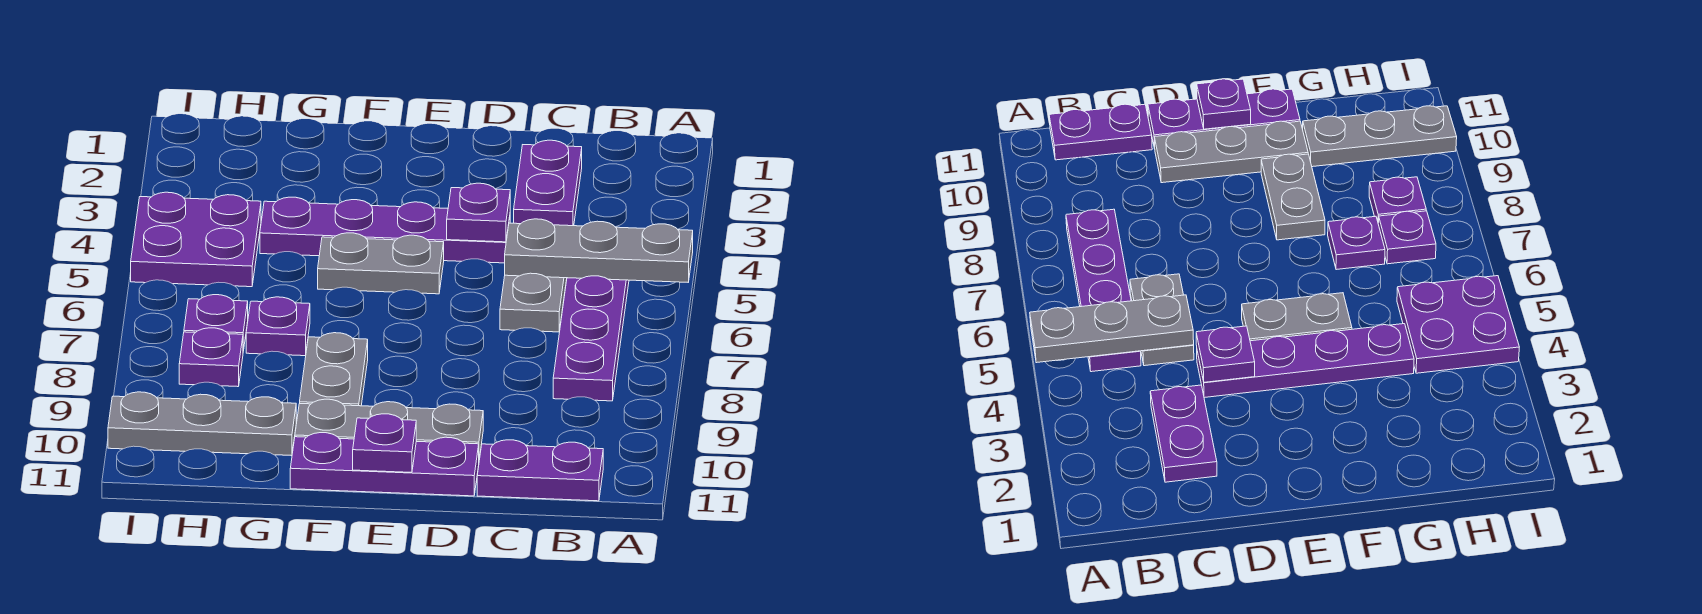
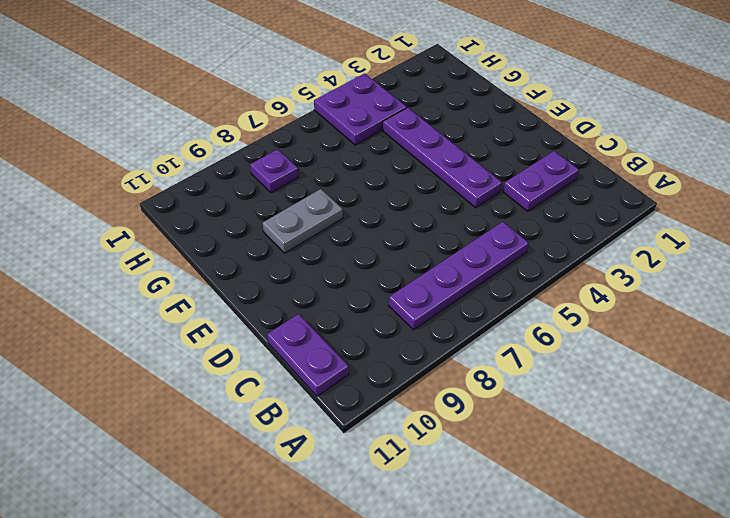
none -> grey 1x2 plate [500,273,567,332]
none -> grey 1x3 plate [295,399,483,459]
none -> purple 1x3 plate [290,433,479,496]

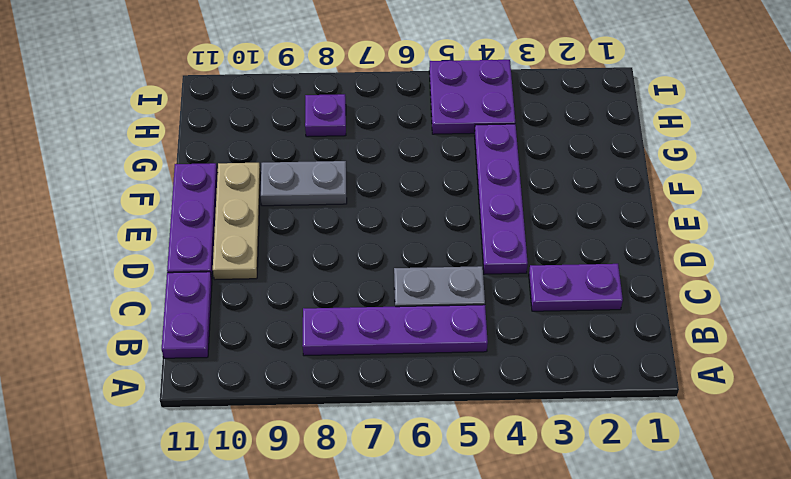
tan 1x3 plate [213,163,261,280] -> grey 1x3 plate [295,399,483,459]
none -> grey 1x2 plate [318,233,444,294]
none -> purple 1x1 plate [246,297,310,356]
none -> grey 1x3 plate [108,392,296,456]

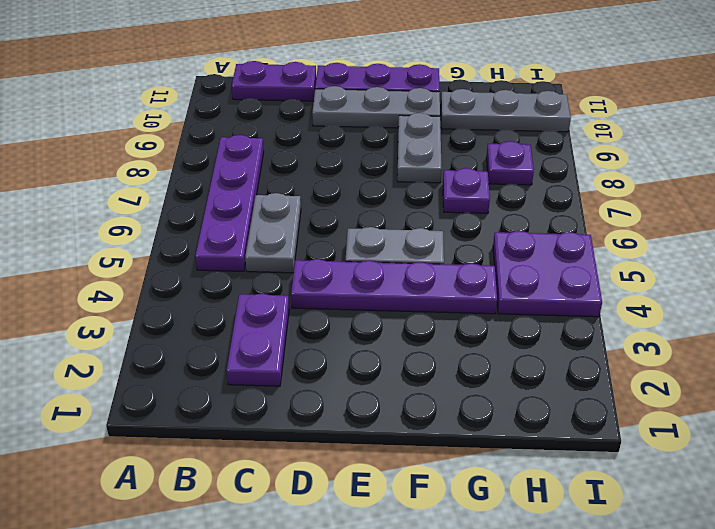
none -> purple 1x1 plate [184,295,248,351]
none -> grey 1x3 plate [505,219,693,282]
none -> purple 1x1 plate [447,183,510,242]

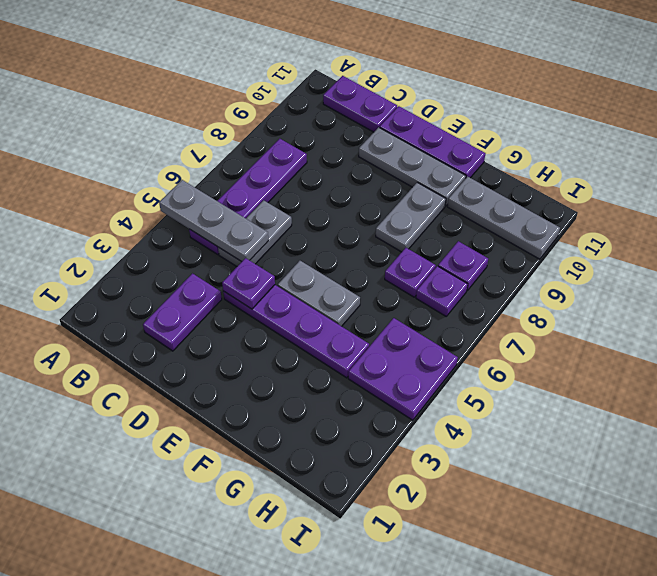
none -> purple 1x1 plate [353,414,416,472]

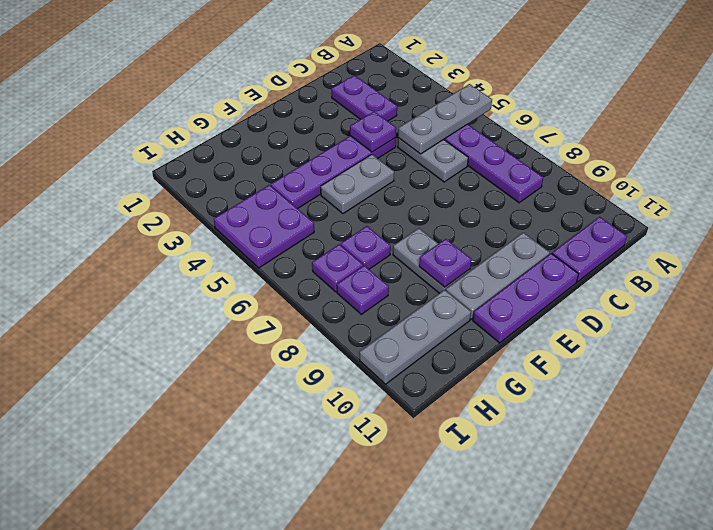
purple 1x1 plate [419,239,472,287] -> purple 1x1 plate moved to [353,414,416,472]

